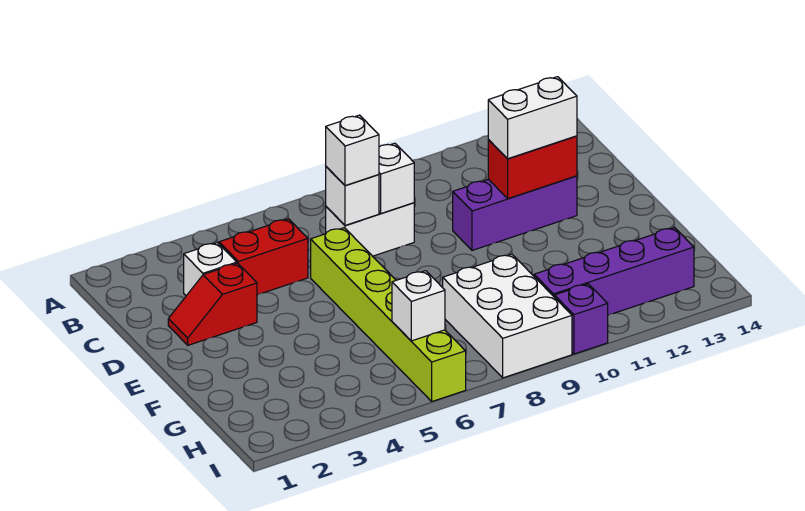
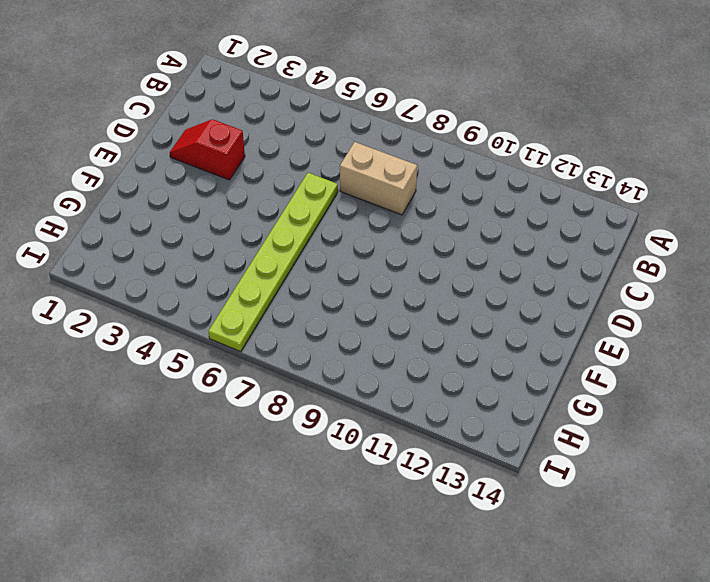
tan 1x2 brick [340,142,417,215] -> white 1x2 brick [326,203,414,256]
lime 1x6 plate [208,173,338,351] -> lime 1x6 brick [311,228,466,401]
none -> white 1x1 brick [184,243,237,296]
none -> red 1x2 brick [219,219,308,295]
none -> purple 1x3 brick [453,176,577,250]

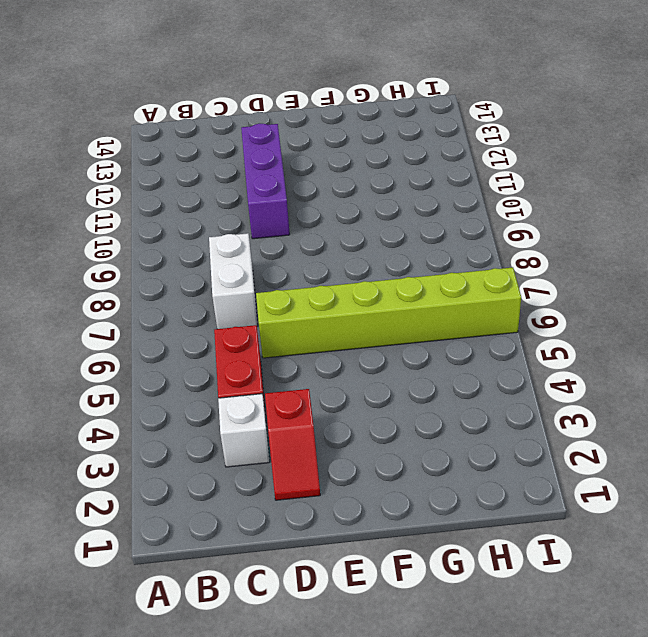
none -> white 2x3 brick [443,254,572,378]
none -> purple 1x4 brick [534,227,694,315]
none -> purple 1x1 brick [554,284,608,354]

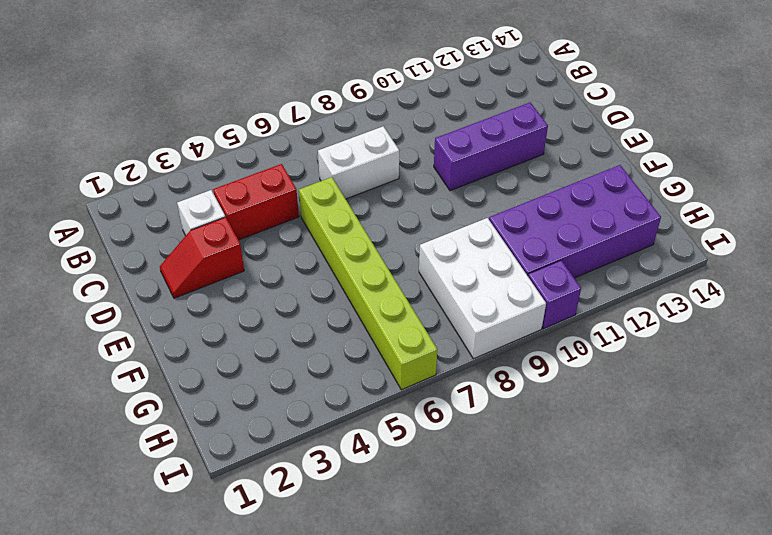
purple 2x4 brick [489,165,661,278] -> purple 1x4 brick [534,227,694,315]
none -> white 1x1 brick [326,167,379,225]
none -> white 1x1 brick [379,143,414,214]
none -> red 1x2 brick [488,136,577,199]

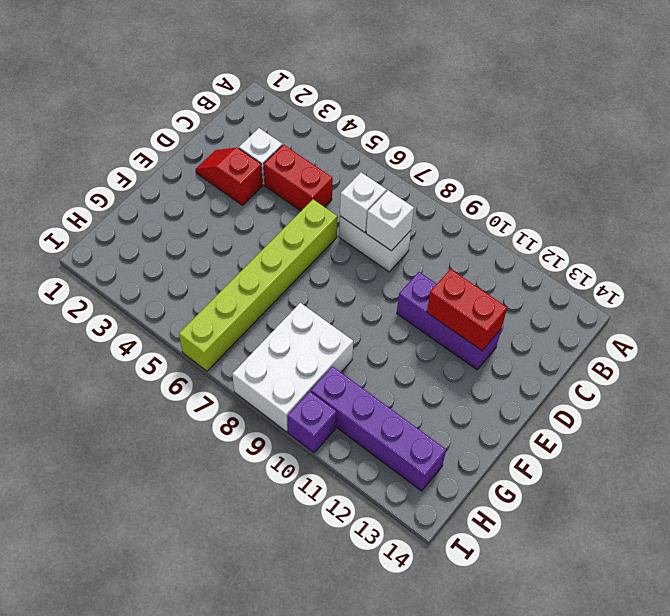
none -> white 1x1 brick [392,271,445,341]
none -> white 1x1 brick [326,115,379,186]
none -> white 1x2 brick [488,77,577,159]

